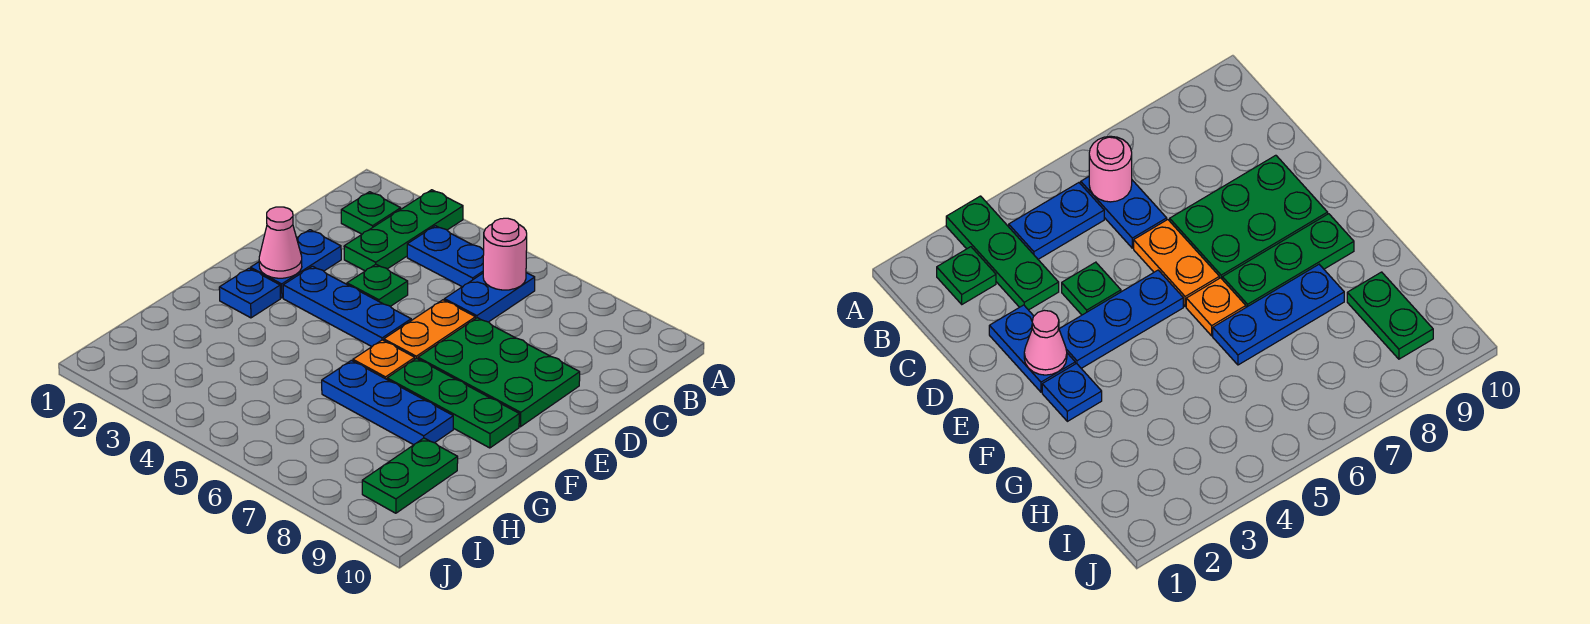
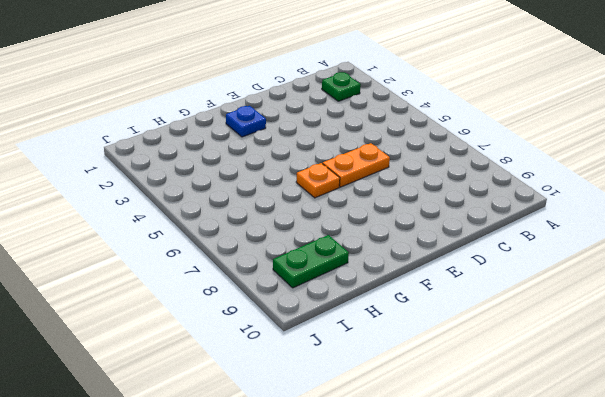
none -> green 1x3 plate [344,190,463,271]
none -> blue 1x2 plate [407,226,484,287]
none -> blue 1x2 plate [444,273,535,322]

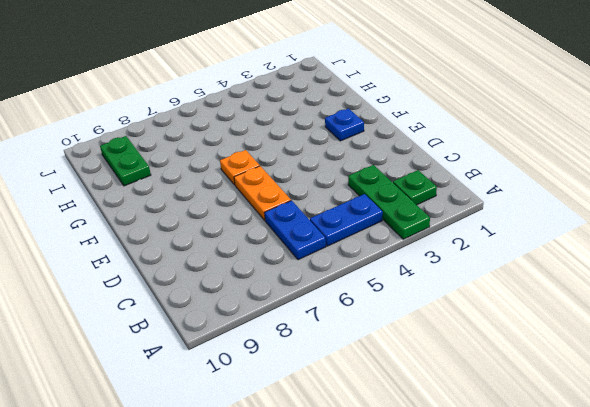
none -> blue 1x2 plate [250,230,341,298]
none -> green 1x1 plate [347,264,408,306]
none -> green 2x3 plate [418,318,580,427]

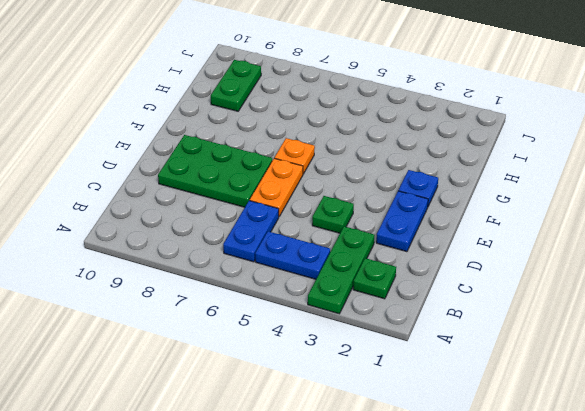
none -> blue 1x3 plate [283,266,411,346]
none -> green 1x3 plate [387,358,519,448]
none -> blue 1x3 plate [322,360,453,445]

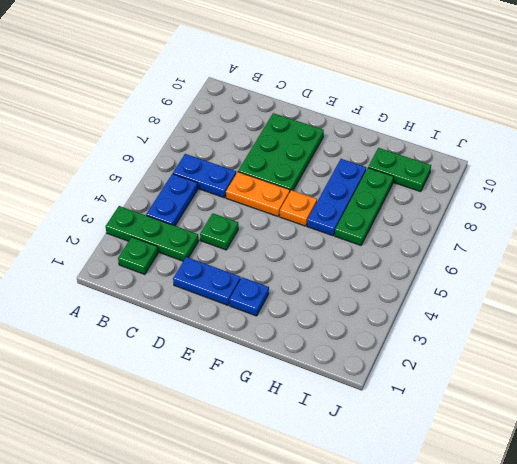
green 1x3 plate [335,168,394,245] -> green 1x3 plate moved to [387,358,519,448]
none -> blue 1x3 plate [283,266,411,346]
none -> pink 1x1 round brick [483,218,527,290]
none -> pink 1x1 cone [259,207,302,278]

